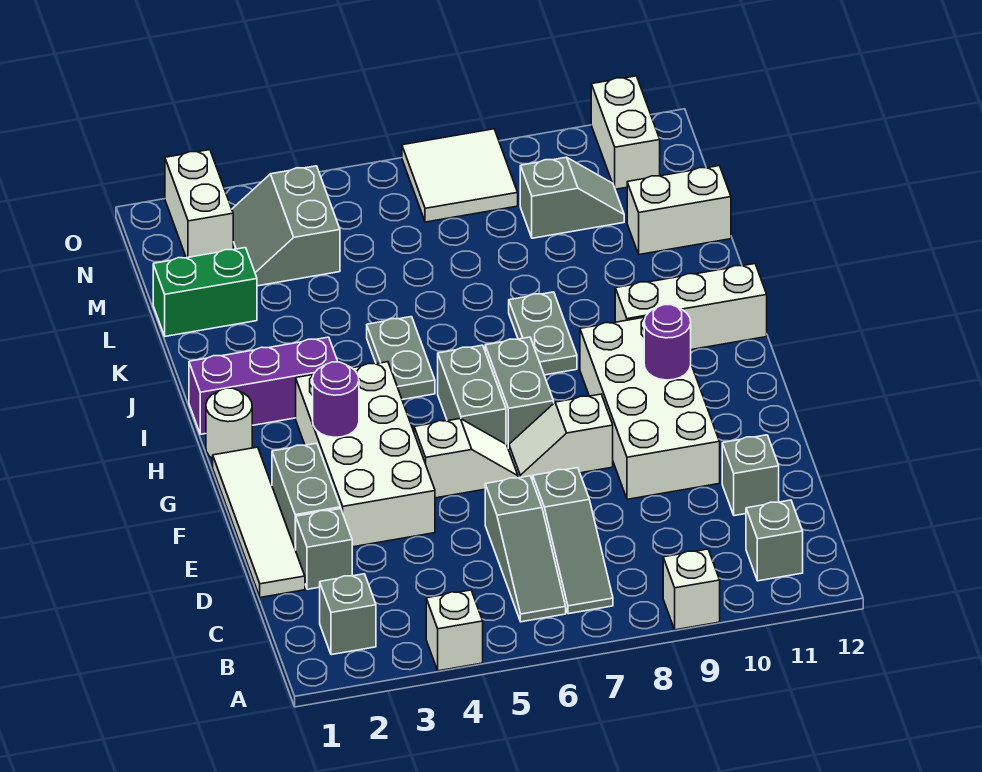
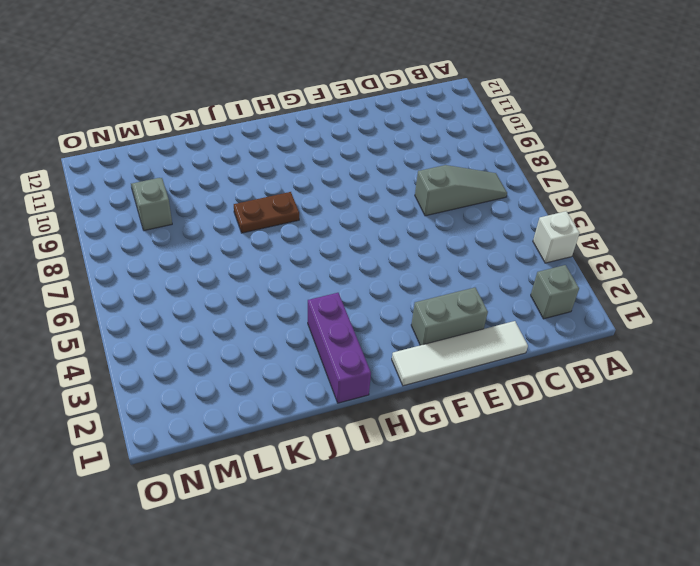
brown 1x2 plate [234,192,299,233] -> grey 1x2 plate [509,292,577,375]
none -> white 1x1 brick [663,549,720,630]
none -> grey 1x3 slope [485,476,566,622]
none -> grey 1x1 brick [746,500,803,581]
none -> grey 1x1 brick [296,509,352,589]

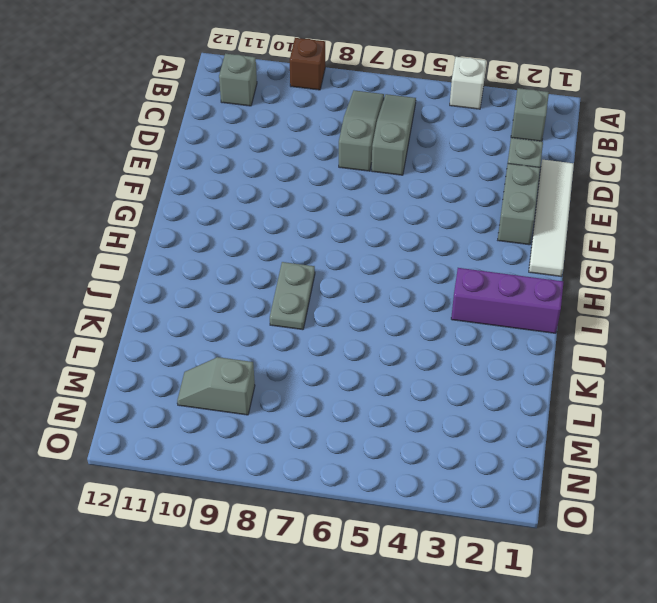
brown 1x1 brick [290,38,325,90] -> white 1x1 brick [663,549,720,630]
none -> grey 1x1 brick [722,435,779,516]
none -> white 2x4 brick [296,362,435,547]
none -> white 2x4 brick [580,317,720,499]
none -> white 1x2 slope [414,419,518,498]

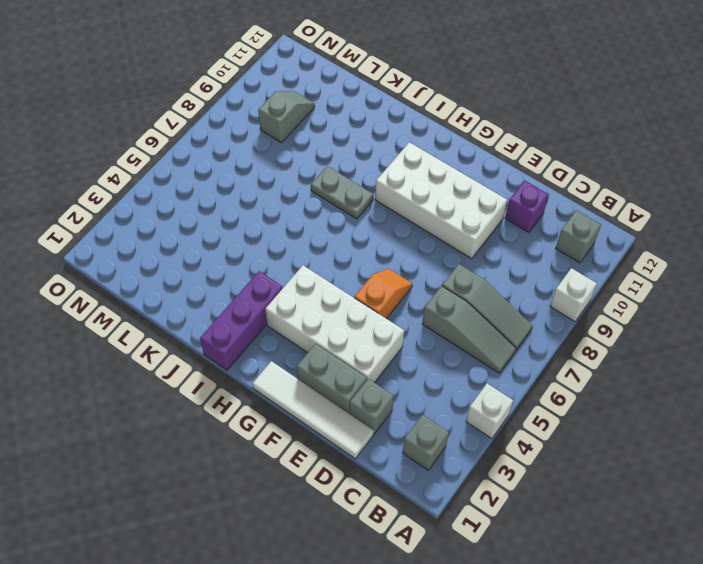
purple 1x1 brick [505,180,549,233] -> grey 1x1 brick [722,435,779,516]
orange 1x2 slope [354,269,412,319] -> white 1x2 slope [414,419,518,498]
none -> white 1x2 slope [509,394,613,481]
none -> grey 1x2 brick [438,345,506,444]
none -> grey 1x2 brick [485,337,554,450]
none -> white 1x1 round brick [206,388,252,459]

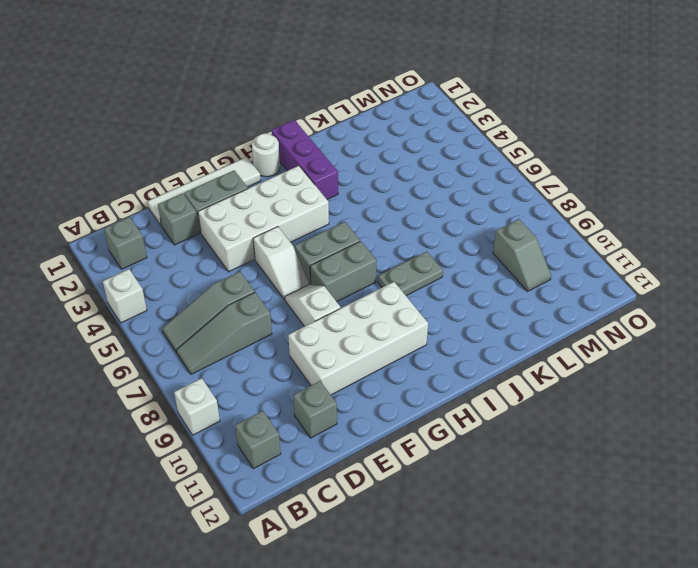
none -> grey 1x2 plate [367,317,435,400]
none -> white 1x3 brick [615,264,767,350]
none -> green 1x2 brick [153,248,257,336]
none -> white 1x2 brick [627,166,731,255]

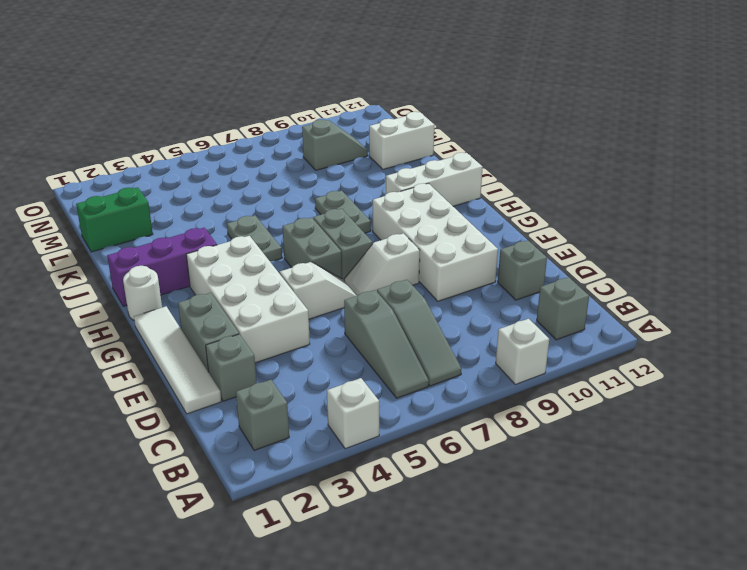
none -> grey 2x2 slope [232,166,340,286]
none -> white 1x2 brick [165,150,233,258]
none -> white 2x2 tile [402,129,518,222]
none -> white 1x2 brick [591,76,660,189]

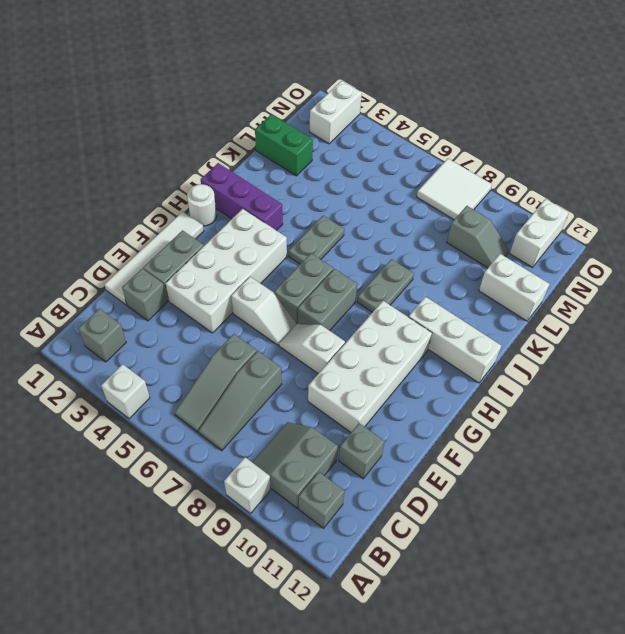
grey 2x2 slope [252,422,338,508] -> grey 2x2 slope moved to [232,166,340,286]
none -> purple 1x1 round brick [313,362,359,437]
none -> purple 1x1 round brick [644,305,691,380]

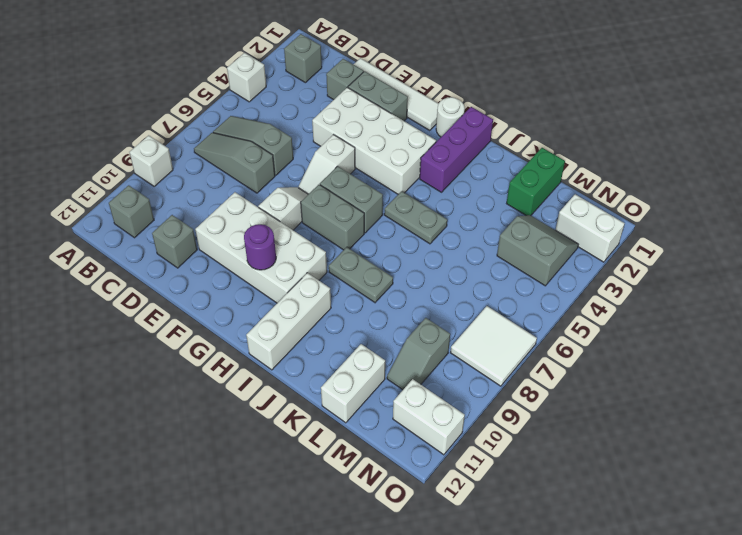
none -> purple 1x1 round brick [313,362,359,437]

